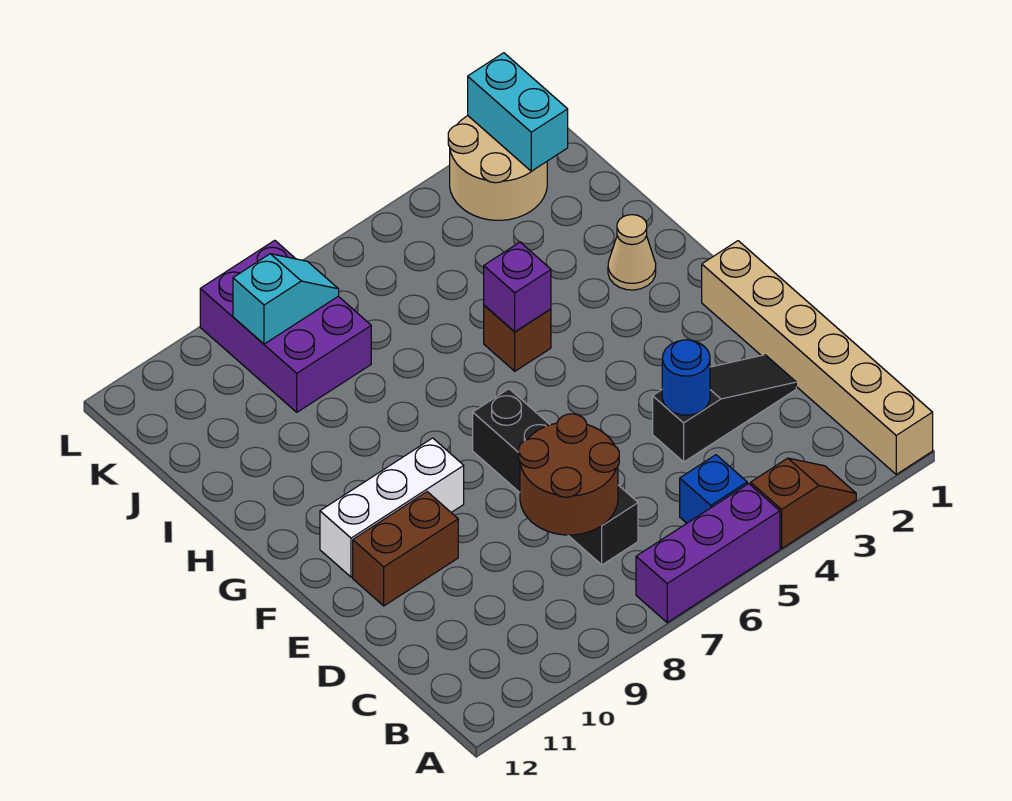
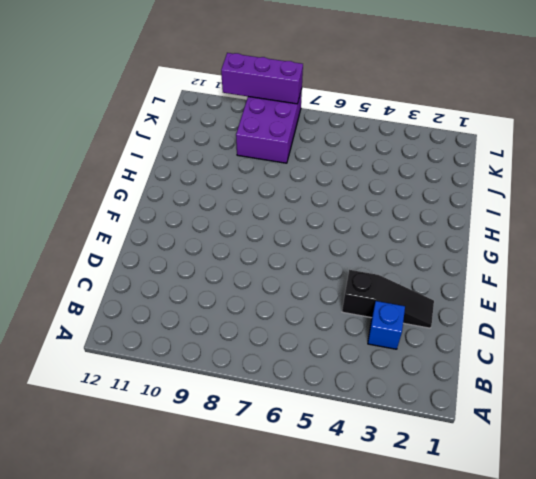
blue 1x1 brick [368,301,405,349] -> blue 1x1 brick moved to [680,455,747,523]
purple 1x3 brick [221,53,303,104] -> purple 1x3 brick moved to [636,484,780,622]
none -> tan 1x6 brick [702,241,933,474]
none -> brown 1x2 slope [751,458,856,548]
none -> black 1x4 brick [473,389,638,565]

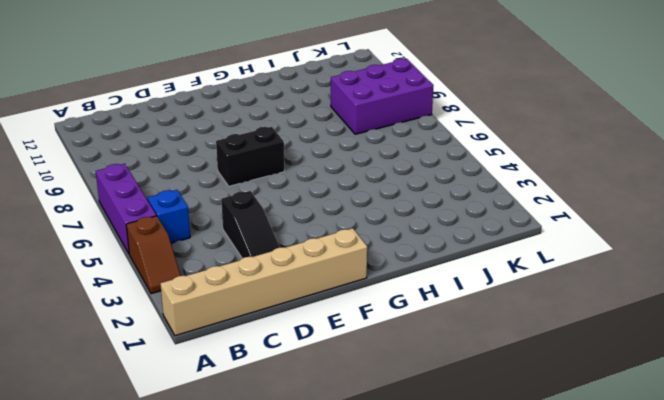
black 1x2 brick [216,127,284,186] -> black 1x4 brick [473,389,638,565]
none -> brown 1x2 brick [353,492,458,606]
none -> white 1x3 brick [320,438,464,577]
none -> tan 1x1 cone [608,215,656,290]

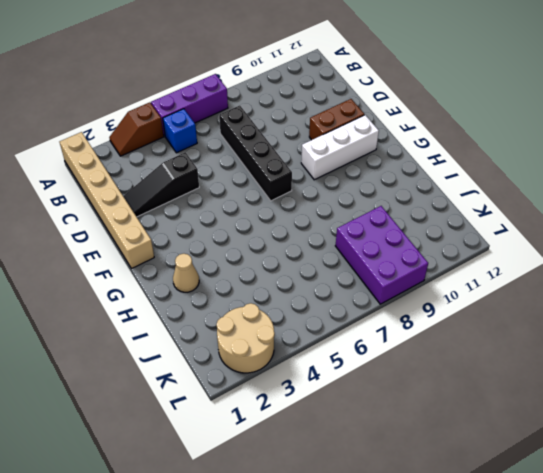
none -> brown 1x1 brick [484,305,551,371]
none -> brown 2x2 round brick [519,414,619,535]
none -> blue 1x1 round brick [662,340,710,415]

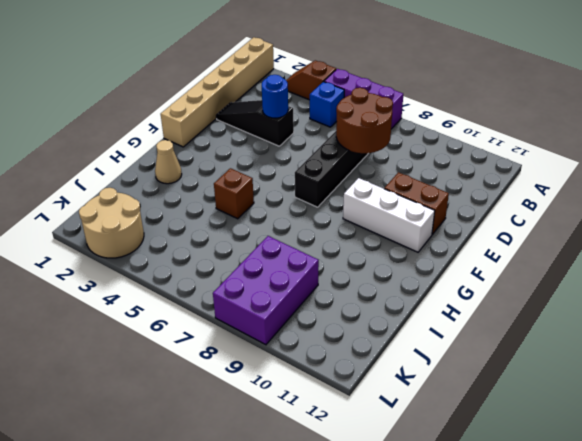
none -> purple 1x1 brick [484,242,551,332]
none -> cyan 1x2 brick [468,53,568,171]
none -> cyan 1x2 slope [233,254,339,344]

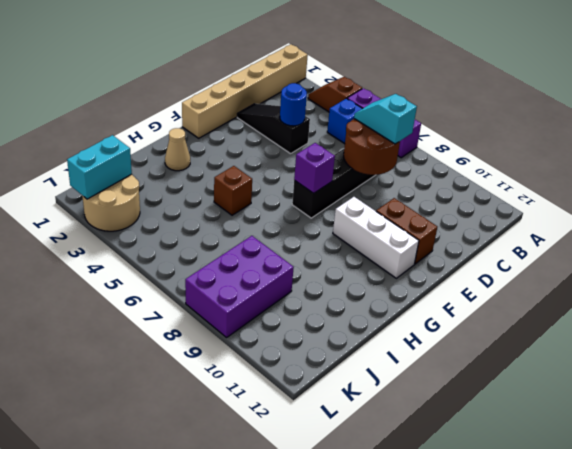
cyan 1x2 slope [354,94,417,144] -> cyan 1x2 slope moved to [233,254,339,344]
purple 1x1 brick [294,143,335,193] -> purple 1x1 brick moved to [484,242,551,332]

